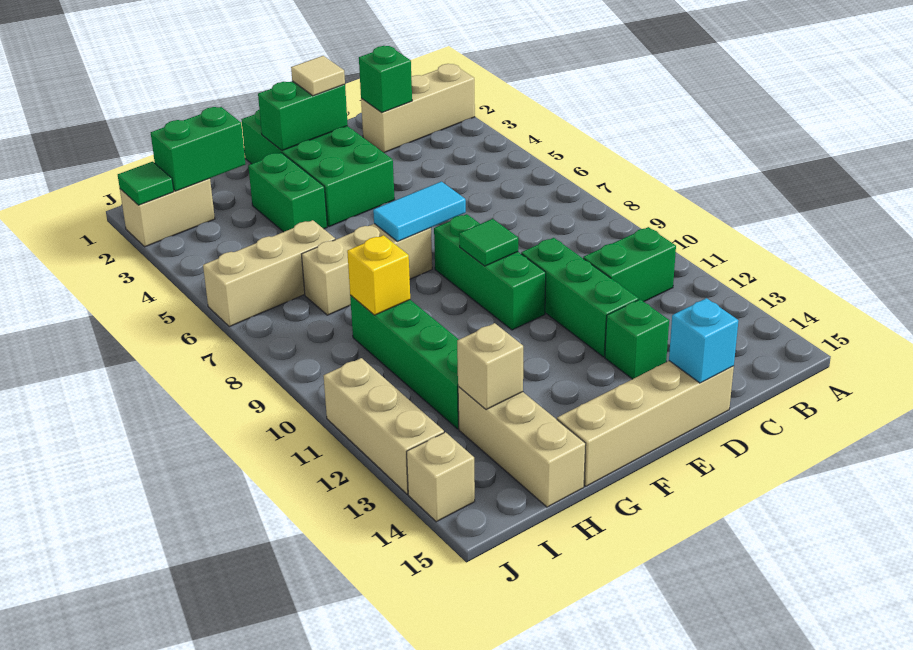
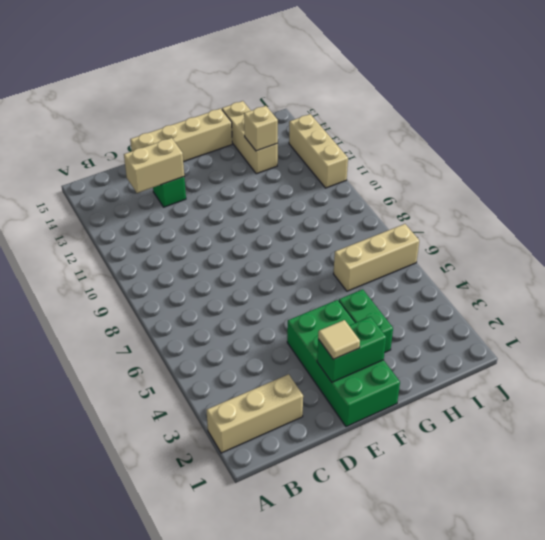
tan 1x2 brick [124,138,184,193] -> tan 1x2 brick moved to [120,178,215,247]
none -> green 1x2 brick [583,227,676,302]
none -> green 1x3 brick [521,238,639,357]
none -> green 1x3 brick [434,214,546,330]

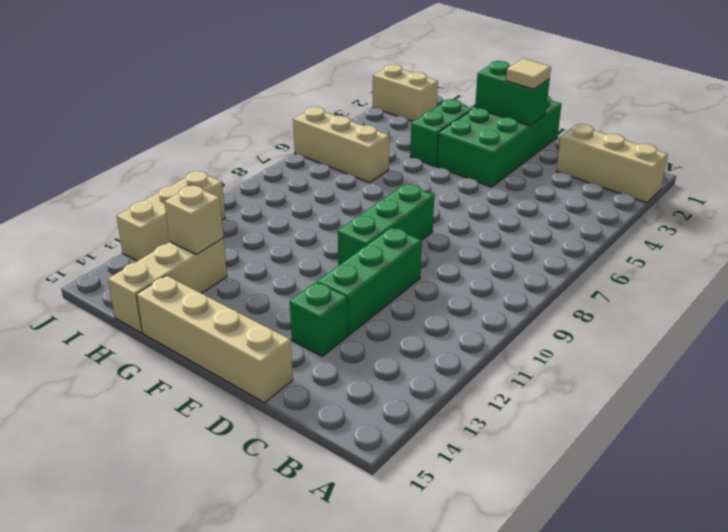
none -> green 1x2 brick [583,227,676,302]
none -> tan 1x3 brick [302,224,432,315]
none -> green 1x4 brick [350,295,459,429]

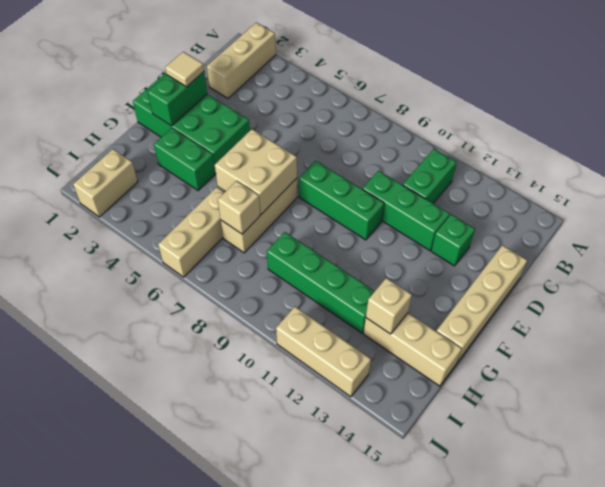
tan 2x2 brick [215,129,297,214] -> cyan 1x2 tile [373,182,466,242]
tan 1x1 brick [218,181,260,234] -> tan 1x1 brick moved to [407,432,475,522]
none -> green 1x1 brick [359,46,412,113]
none -> cyan 1x1 brick [669,298,738,383]
none -> green 1x1 tile [459,219,518,266]

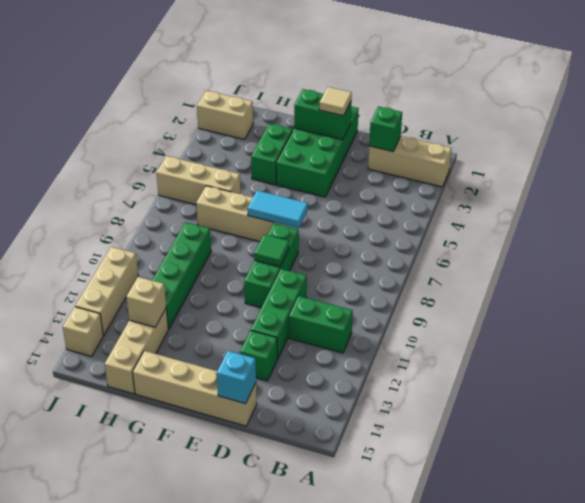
none -> green 1x2 brick [151,107,245,191]
none -> yellow 1x1 brick [347,235,410,315]
none -> green 1x1 tile [118,162,174,205]

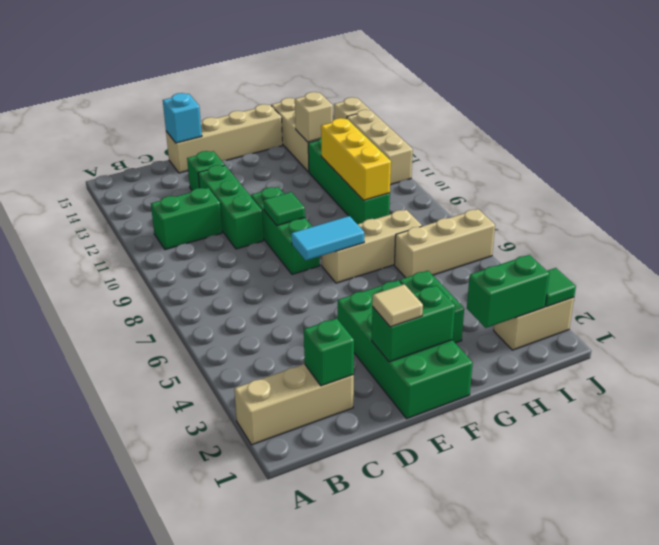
yellow 1x3 brick [321,118,391,200] -> yellow 1x1 brick [347,235,410,315]

